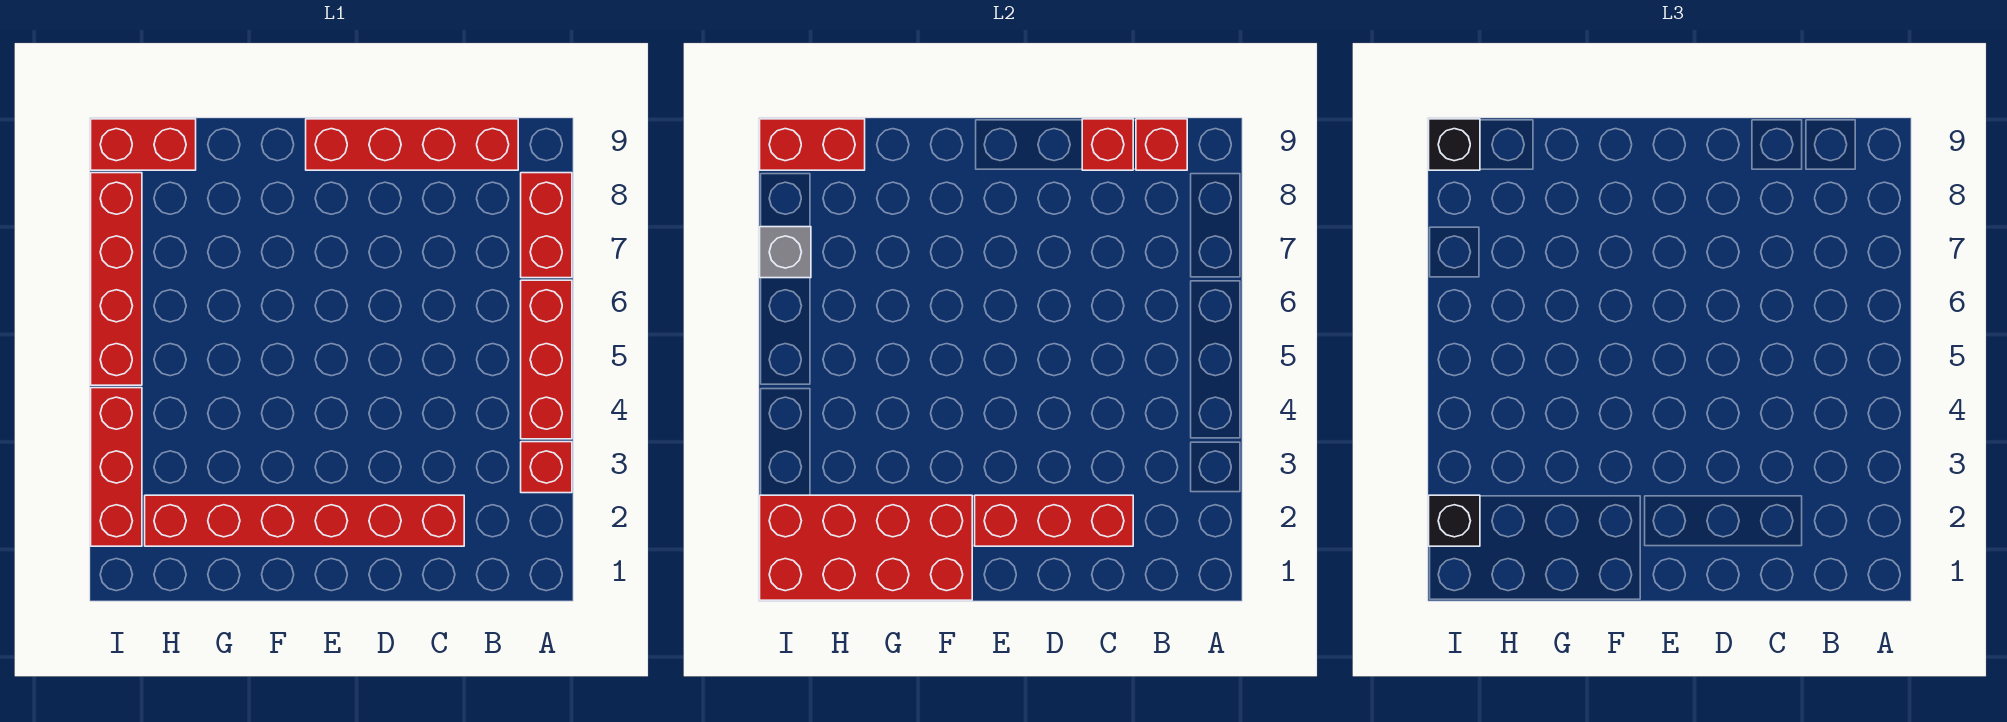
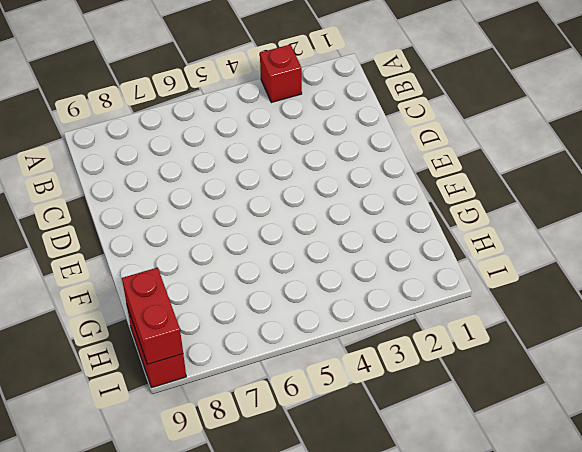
none -> red 1x3 brick [521,280,572,439]
none -> red 1x2 brick [521,173,572,278]
none -> red 1x4 brick [306,119,518,170]

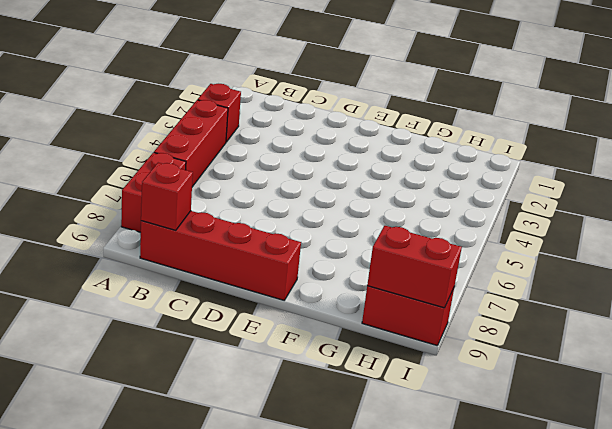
none -> red 1x6 brick [145,495,464,546]
none -> red 1x3 brick [91,388,142,546]
none -> red 1x4 brick [91,173,142,385]

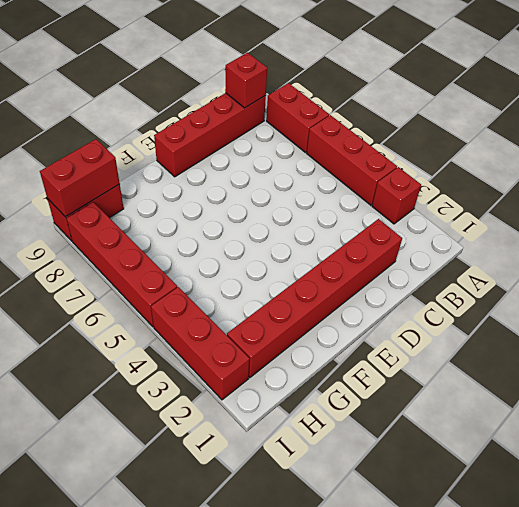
none -> red 1x3 brick [975,495,1133,546]
none -> red 1x1 brick [1082,119,1133,170]
none -> red 2x4 brick [760,495,972,600]

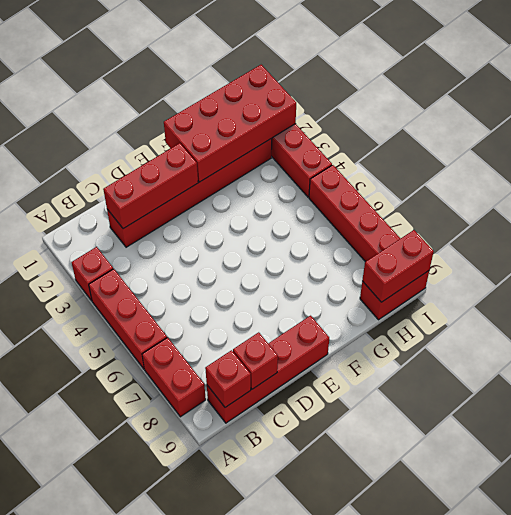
none -> grey 1x1 brick [760,227,811,278]
none -> black 1x1 brick [1429,495,1480,546]
none -> black 1x1 brick [1429,119,1480,170]

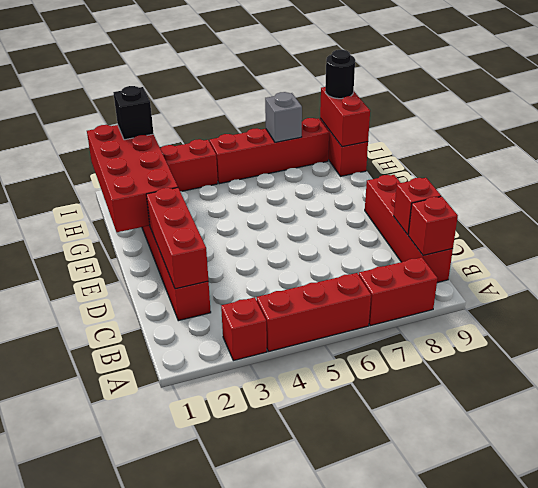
black 1x1 round brick [325,50,355,99] -> black 1x1 brick [1429,119,1480,170]

